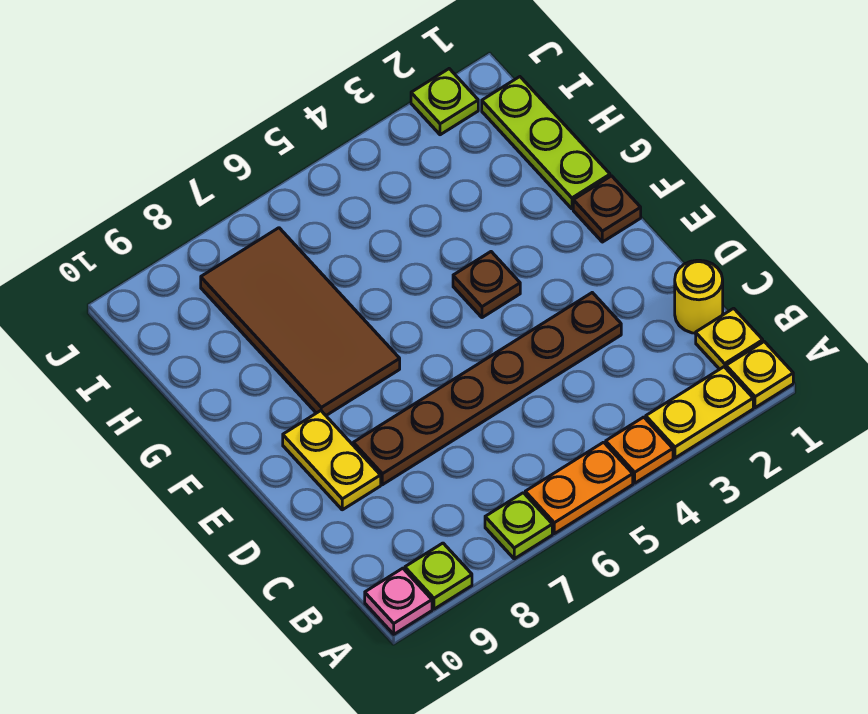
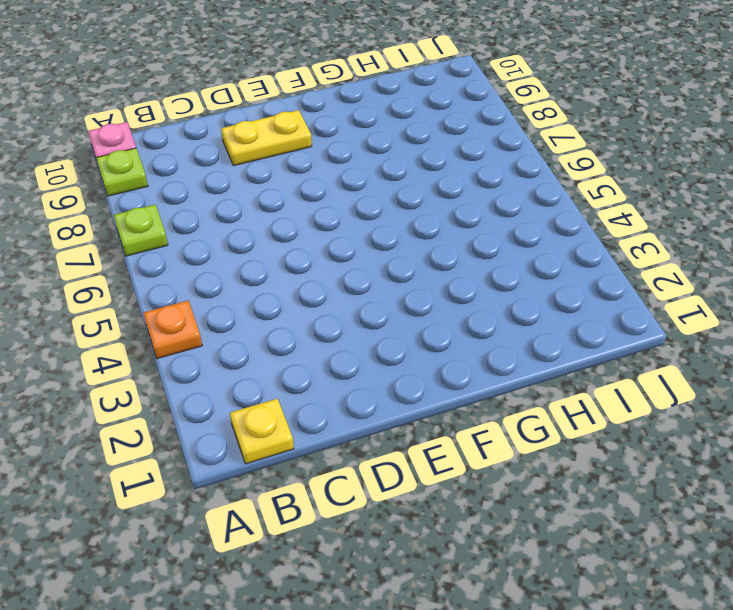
none -> yellow 1x1 plate [726,342,793,408]
none -> yellow 1x2 plate [646,367,753,458]
none -> orange 1x2 plate [525,442,633,534]

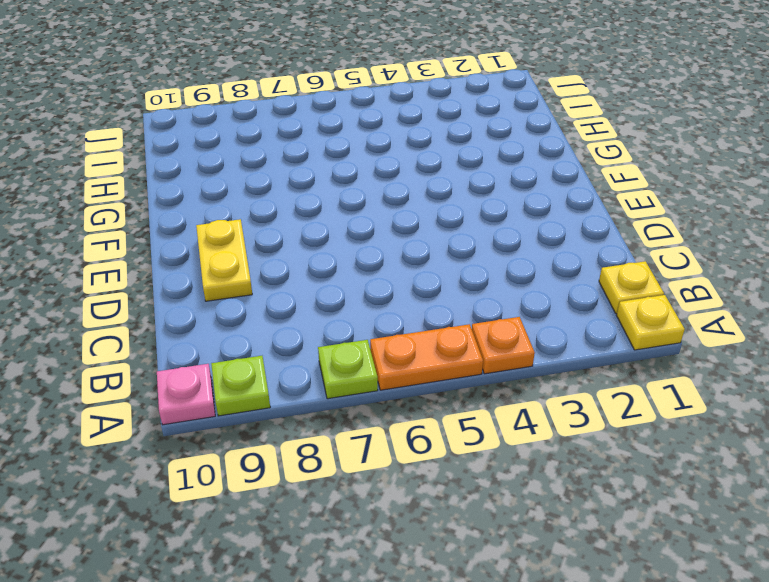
none -> yellow 1x2 plate [646,367,753,458]
none -> yellow 1x1 round brick [675,260,723,333]
none -> brown 1x6 plate [353,293,621,485]

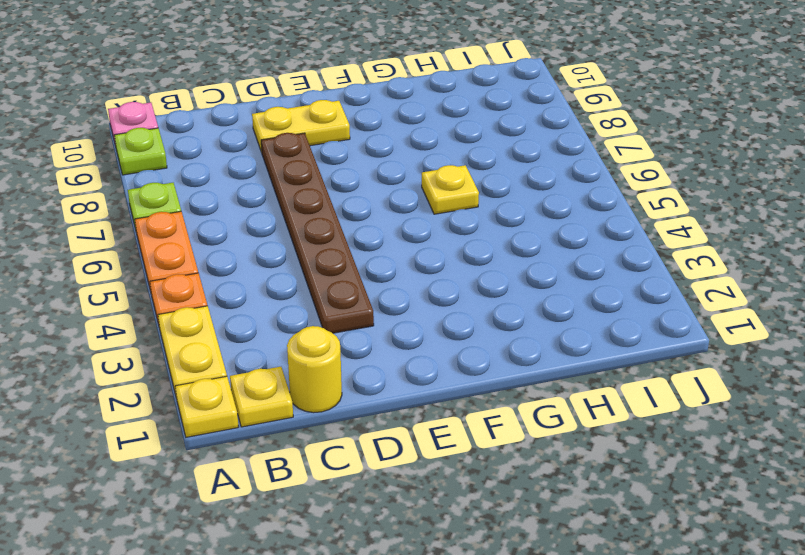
yellow 1x1 plate [422,165,479,214] -> none
none -> brown 1x1 plate [573,176,641,242]
none -> brown 1x1 plate [453,252,520,318]
none -> brown 2x4 tile [201,228,400,415]

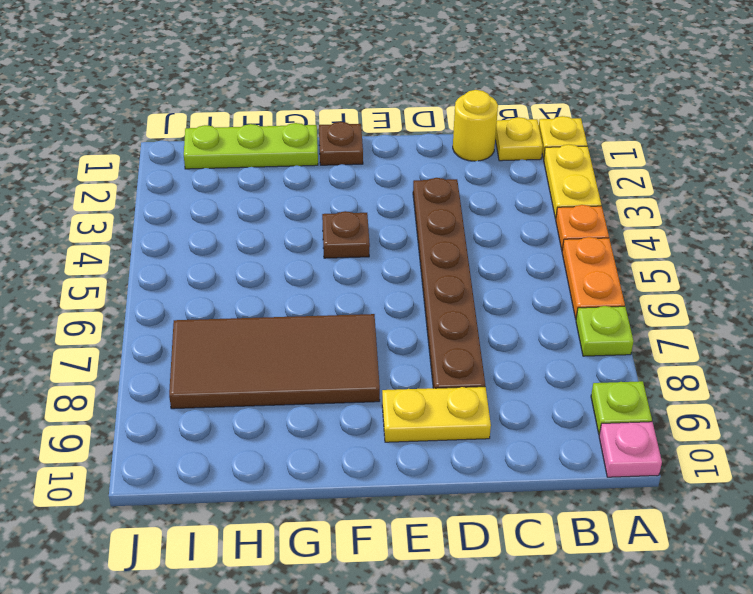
none -> lime 1x1 plate [411,69,478,135]

